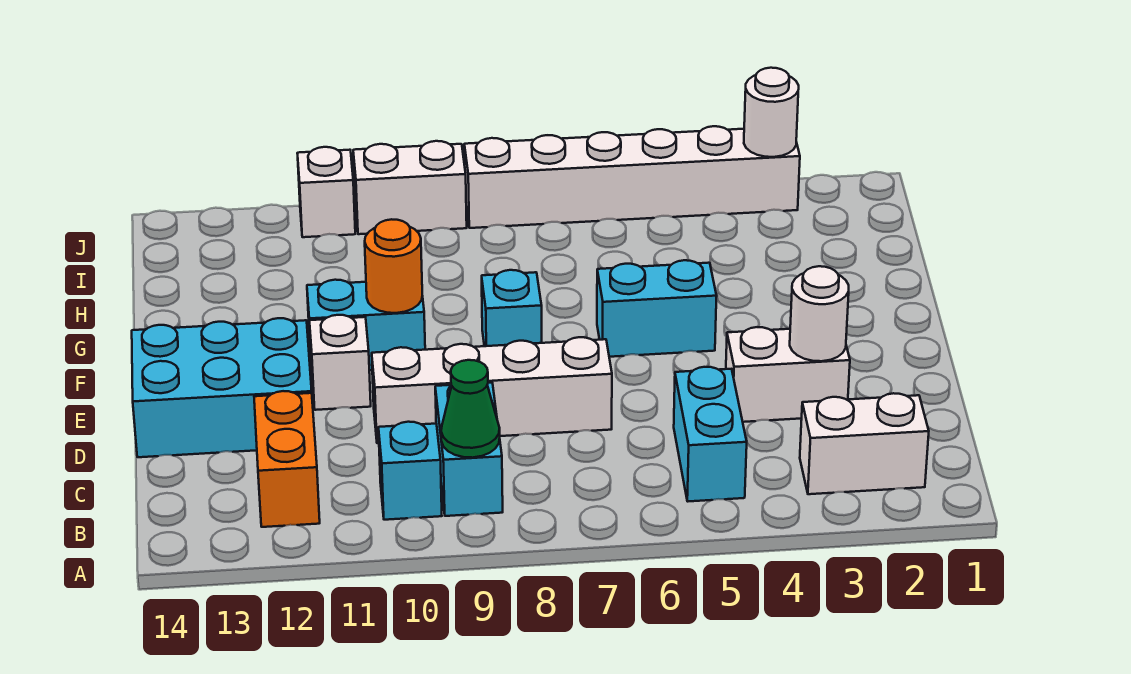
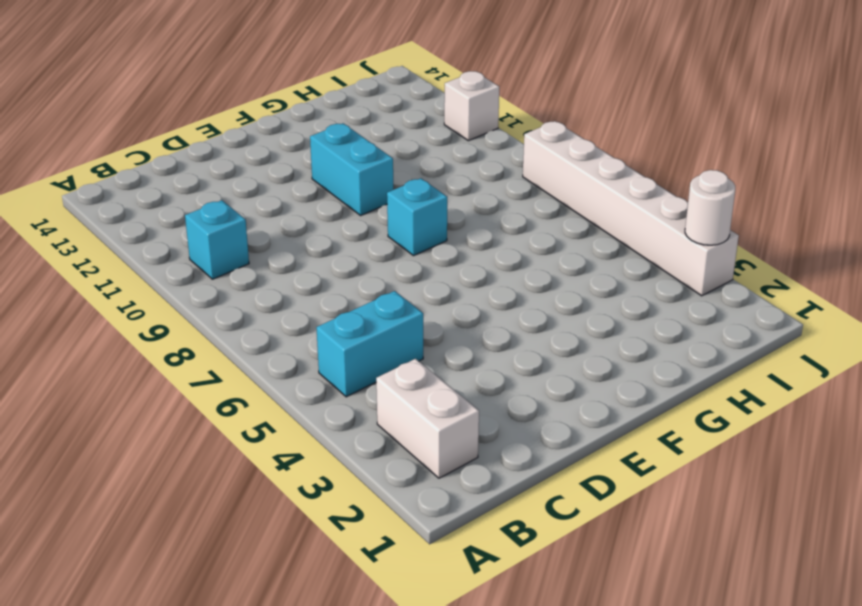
none -> cyan 1x2 brick [435,383,503,516]
none -> orange 1x2 brick [254,391,320,527]
none -> white 1x2 brick [726,327,850,422]

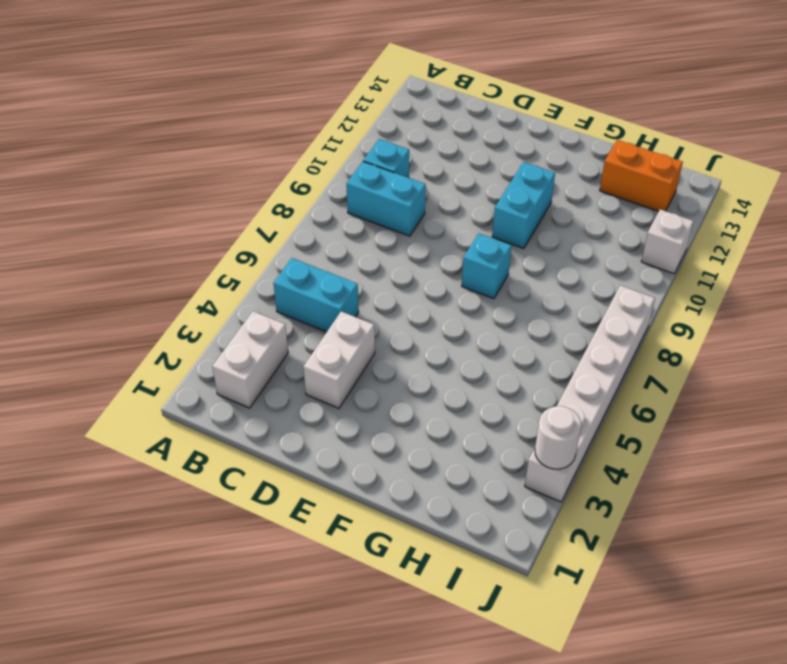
orange 1x2 brick [600,140,683,211] -> orange 1x2 brick moved to [254,391,320,527]
none -> white 1x4 brick [372,337,612,443]
none -> cyan 2x3 brick [132,318,312,457]
none -> white 1x1 brick [309,315,371,410]

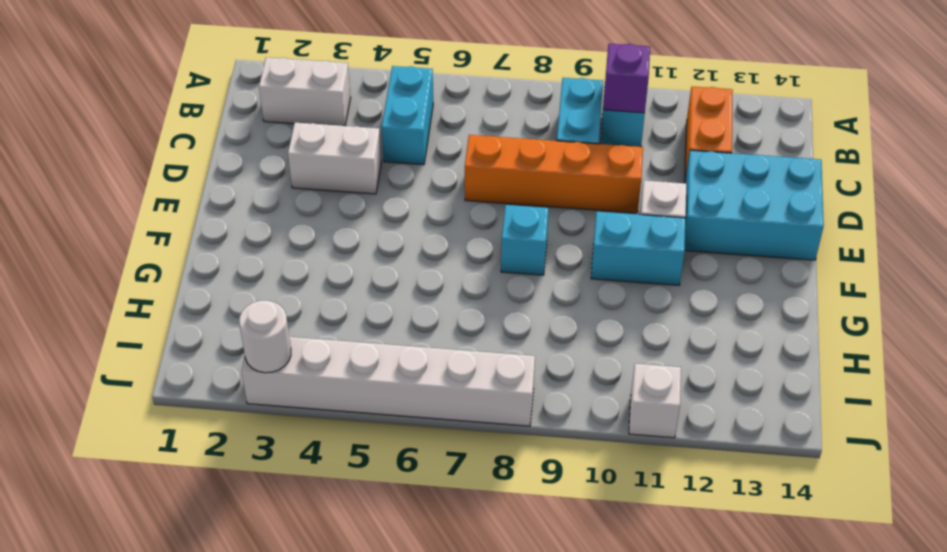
purple 1x1 brick [603,44,650,113] -> none
orange 1x4 brick [465,135,643,213] -> white 1x4 brick [372,337,612,443]
none -> cyan 1x2 brick [597,260,717,357]
none -> white 1x2 brick [353,141,467,234]
none -> green 1x1 cone [441,360,500,458]

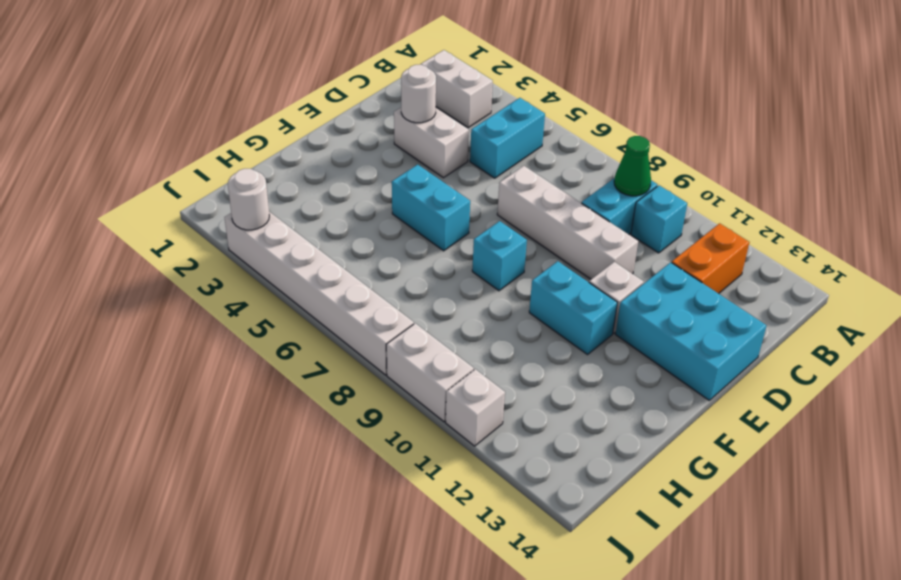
none -> orange 1x1 round brick [365,219,422,313]

